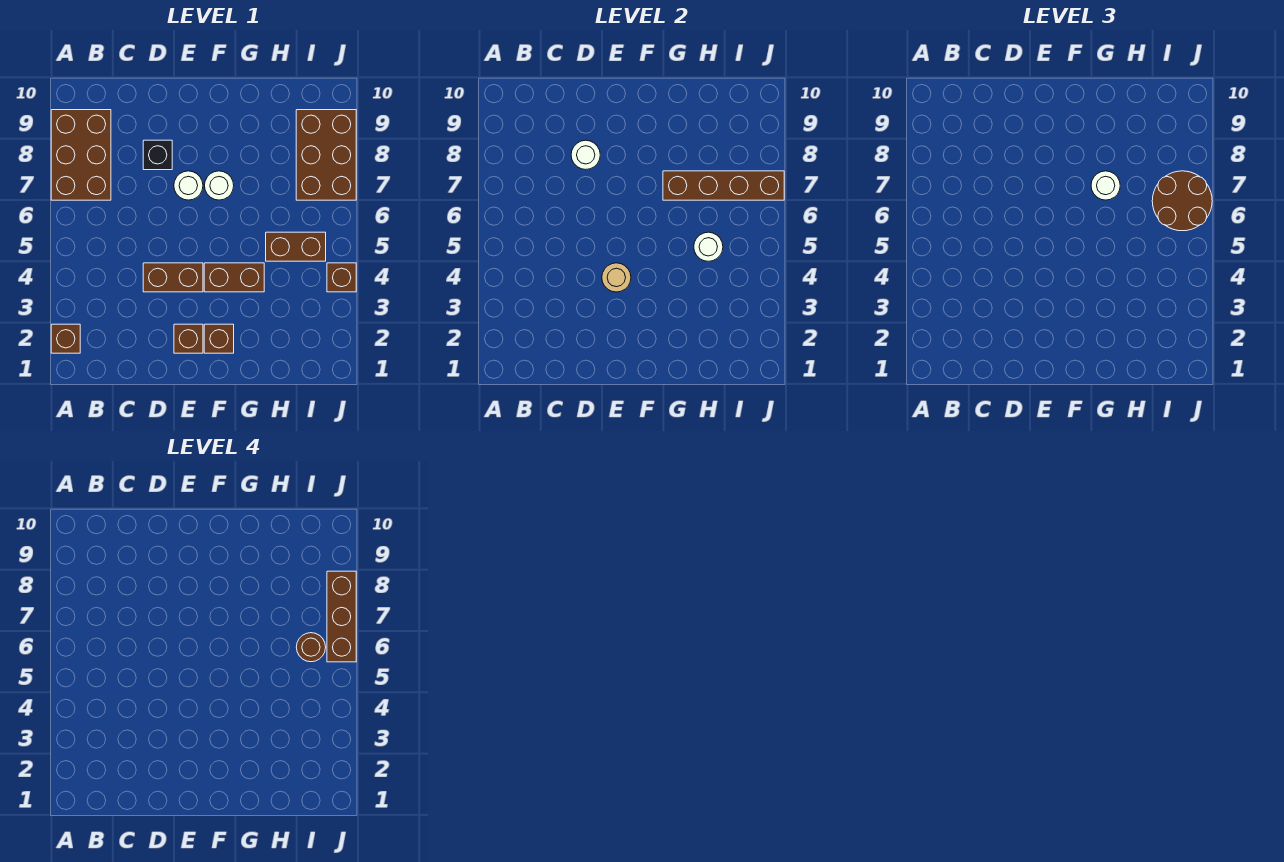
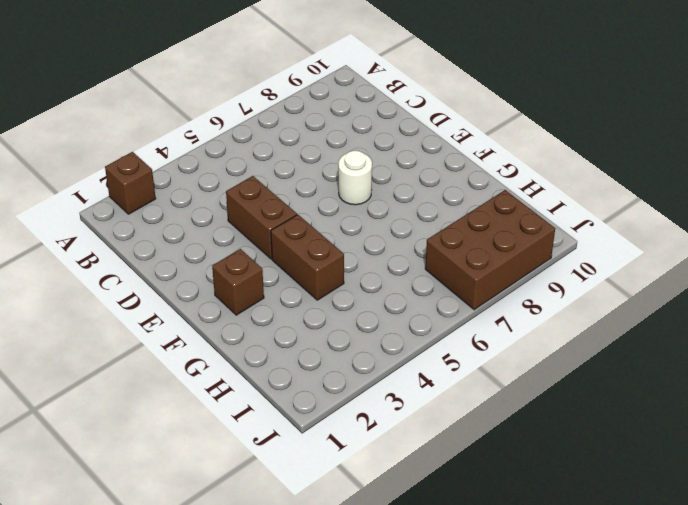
none -> brown 2x3 brick [51,110,111,200]
none -> black 1x1 brick [143,140,172,170]
none -> brown 1x1 brick [174,324,203,353]

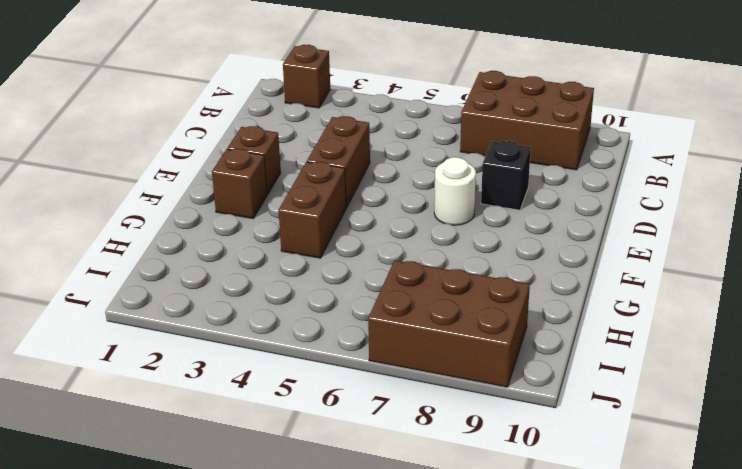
none -> white 1x1 round brick [205,171,234,200]
none -> brown 1x2 brick [266,232,326,261]
none -> brown 1x1 brick [327,263,356,292]

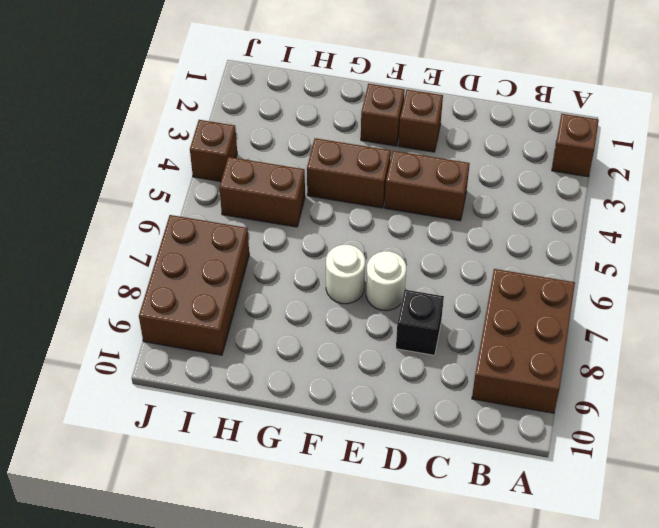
none -> white 1x1 round brick [571,140,600,170]
none -> tan 1x1 round brick [602,263,631,292]
none -> brown 1x4 brick [663,171,784,200]

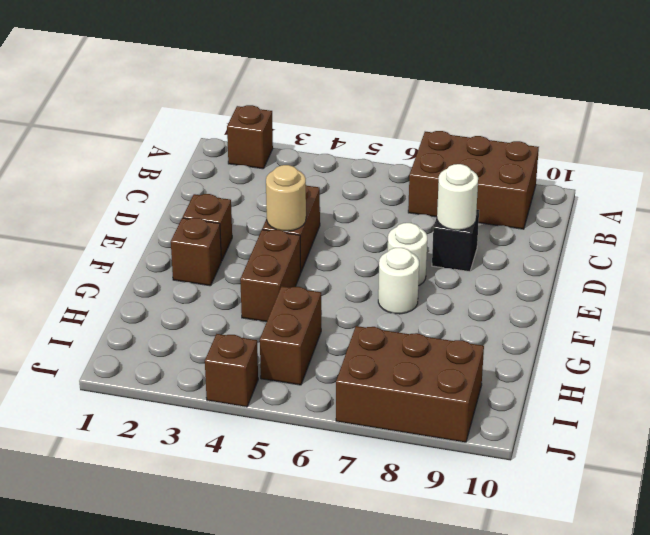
none -> brown 1x4 brick [663,171,784,200]
none -> white 1x1 round brick [694,232,723,261]
none -> white 1x1 round brick [1091,171,1120,200]

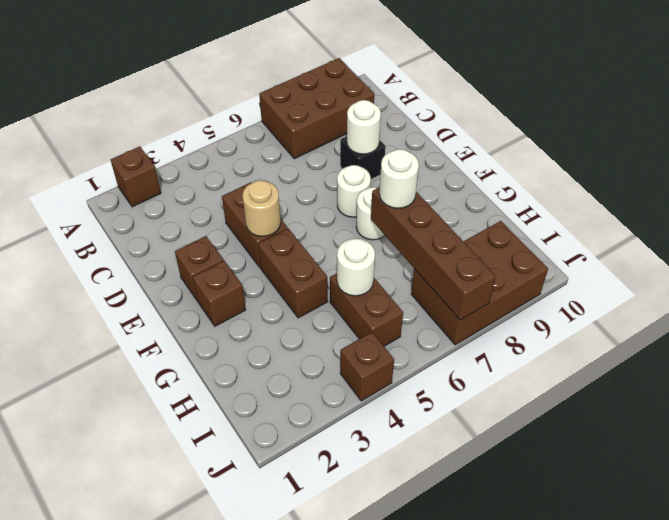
none -> brown 2x2 round brick [1152,171,1212,231]
none -> brown 1x1 round brick [296,633,326,662]
none -> brown 1x3 brick [327,571,356,662]

